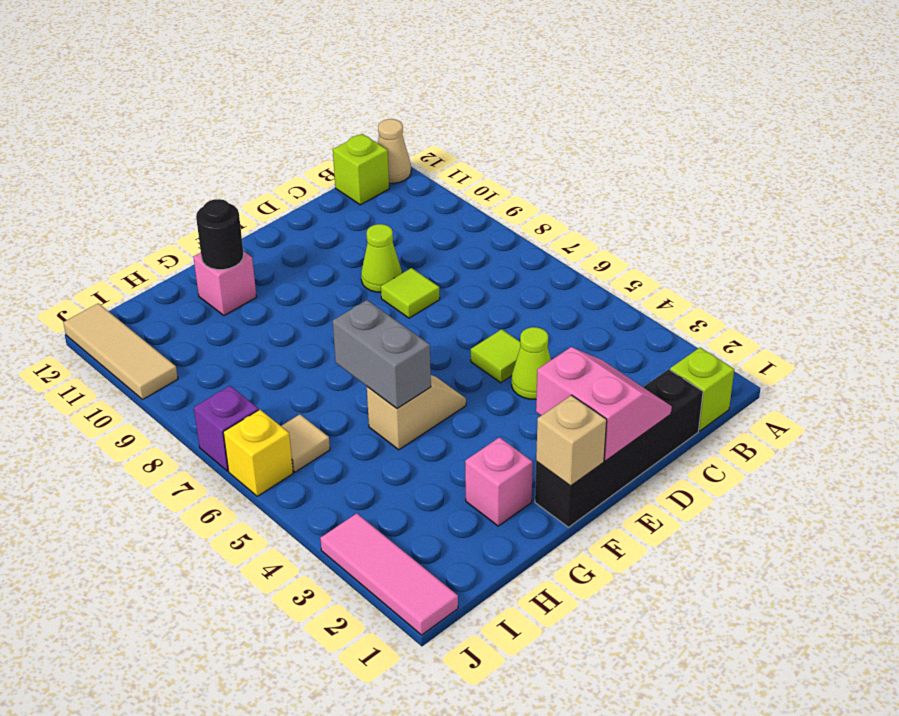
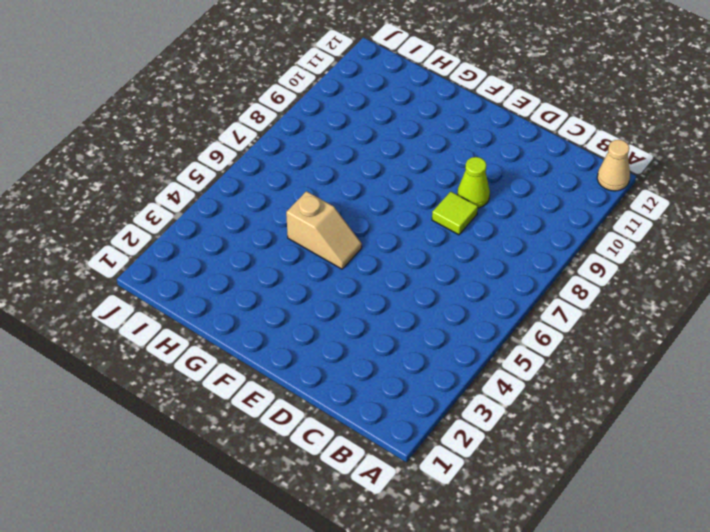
none -> lime 1x1 brick [670,348,734,431]
none -> lime 1x1 brick [333,134,389,205]
none -> black 1x4 brick [535,369,703,527]

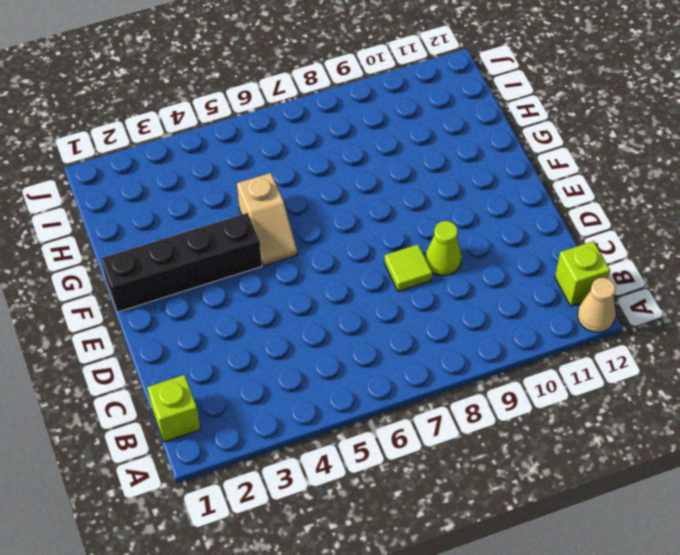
black 1x4 brick [101,213,262,312] -> black 1x4 brick turned to [535,369,703,527]
none -> lime 1x1 cone [512,327,551,399]
none -> lime 1x1 tile [471,329,521,383]
none -> pink 1x1 brick [465,437,533,526]

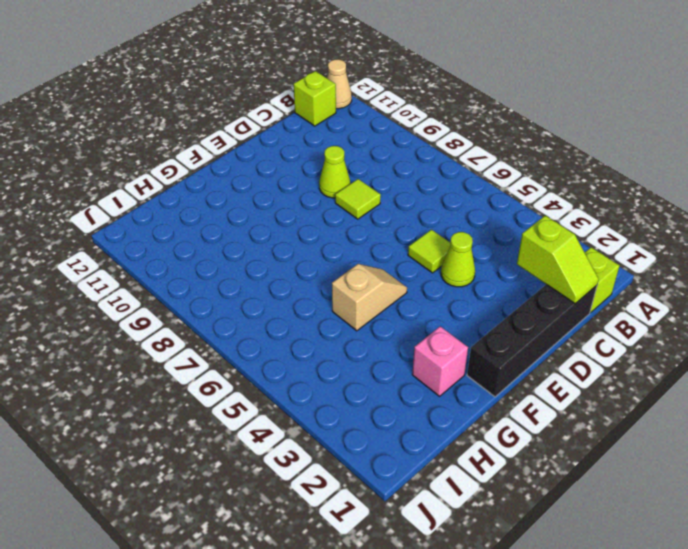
lime 1x2 slope [517,216,599,304] -> none
none -> pink 1x1 brick [193,251,257,316]
none -> tan 1x1 tile [281,414,330,472]
none -> pink 1x3 tile [320,513,458,635]

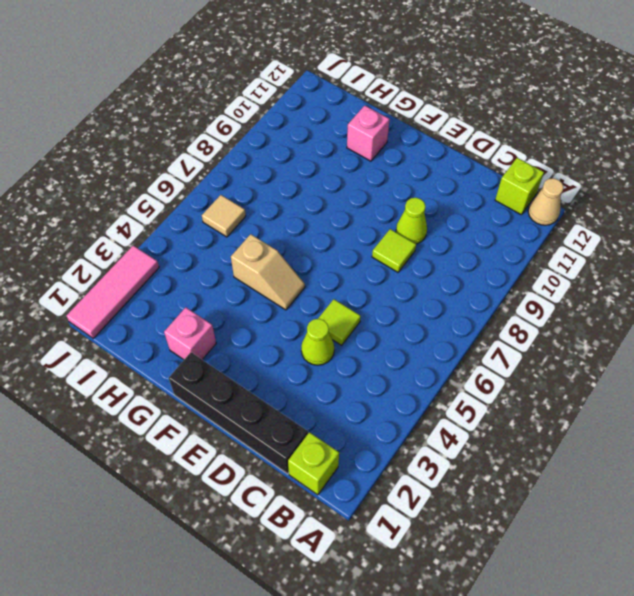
none -> yellow 1x1 brick [223,410,293,496]
none -> purple 1x1 brick [194,386,259,471]
none -> tan 1x3 tile [63,303,178,399]

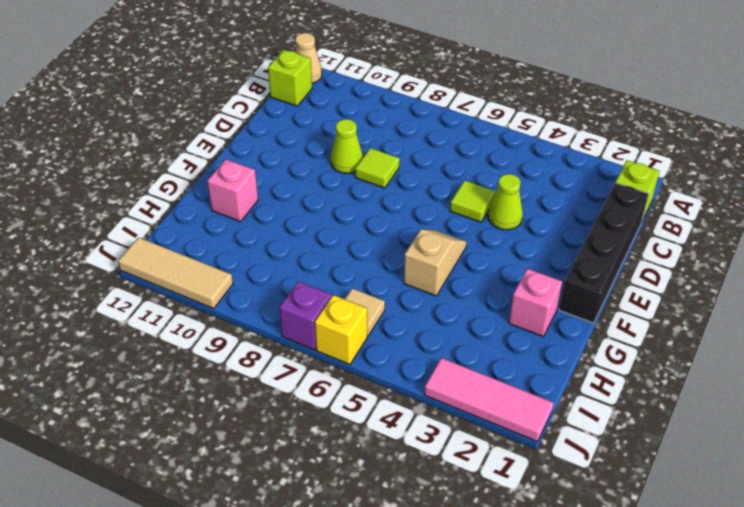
none -> pink 2x2 slope [536,347,672,461]
none -> tan 1x1 brick [536,395,607,486]
none -> grey 1x2 brick [333,300,431,408]

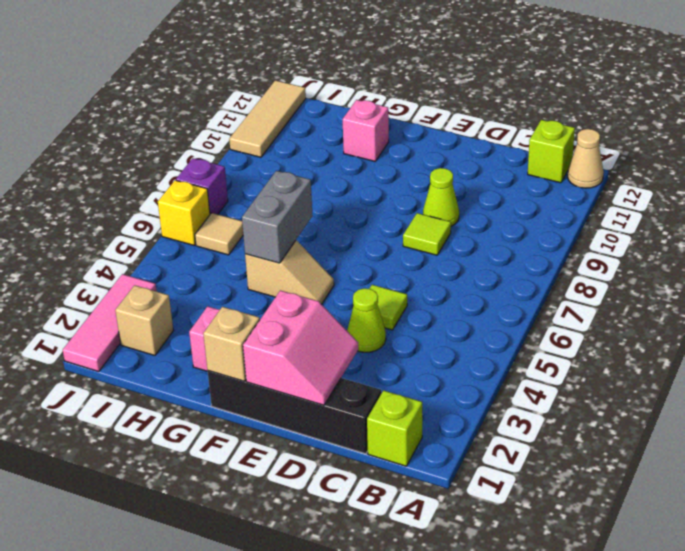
tan 1x1 brick [115,285,173,356] -> none
none -> black 1x1 round brick [196,199,244,270]

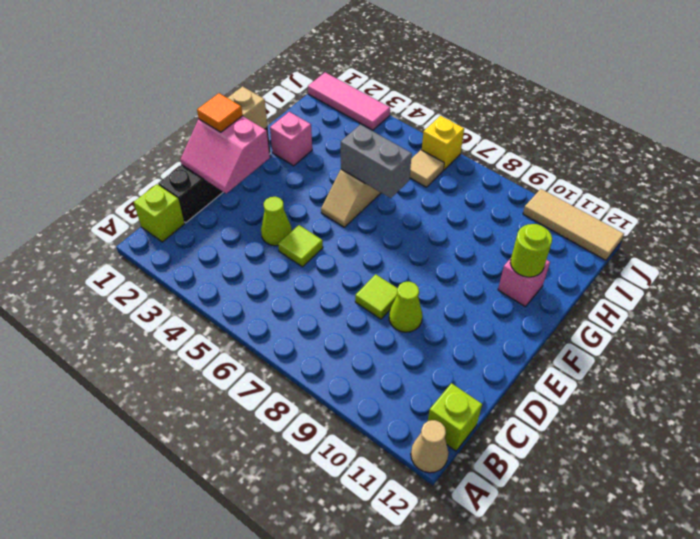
orange 1x1 tile [197,93,243,132] -> none
lime 1x1 round brick [510,224,552,277] -> black 1x1 round brick [196,199,244,270]
none -> purple 1x1 brick [194,386,259,471]

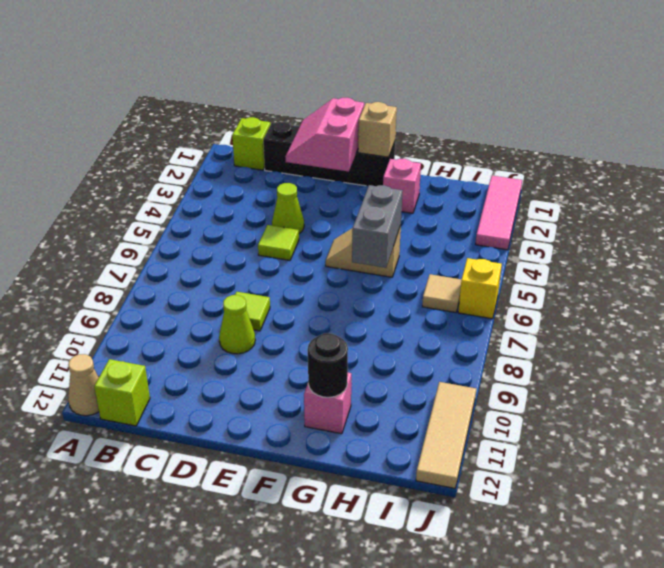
none -> purple 1x1 brick [194,386,259,471]

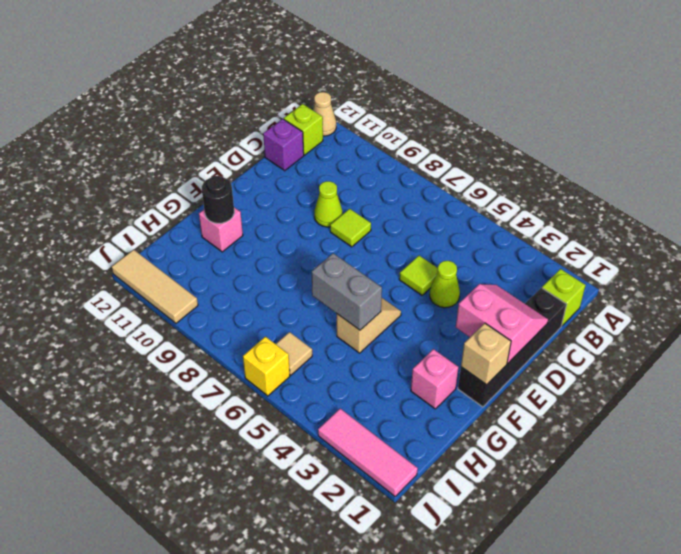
purple 1x1 brick [263,119,304,171] -> purple 1x1 brick moved to [194,386,259,471]

